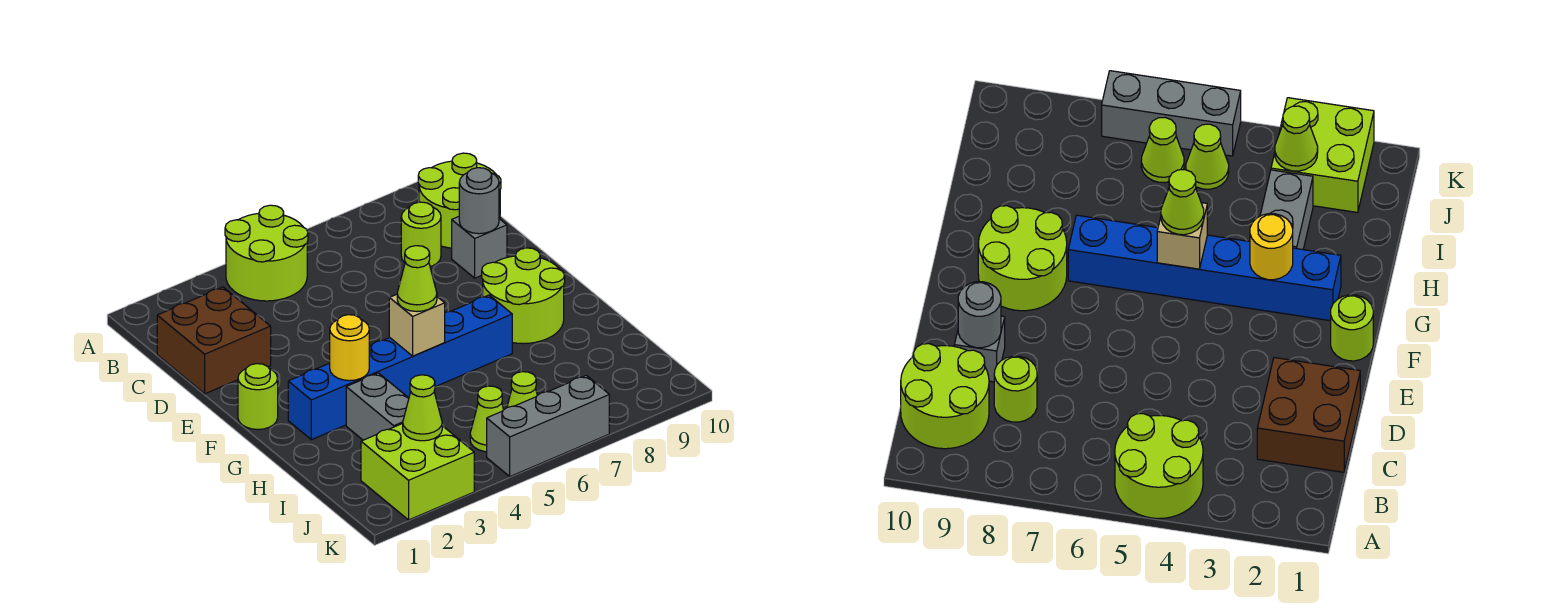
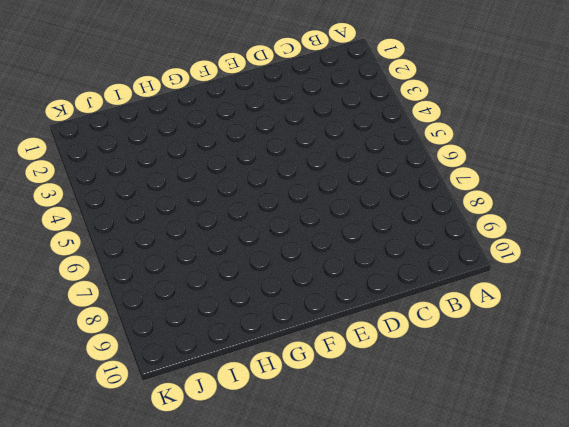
none -> lime 2x2 round brick [225,205,308,301]
none -> lime 2x2 round brick [418,153,501,248]
none -> brown 2x2 brick [157,287,271,394]

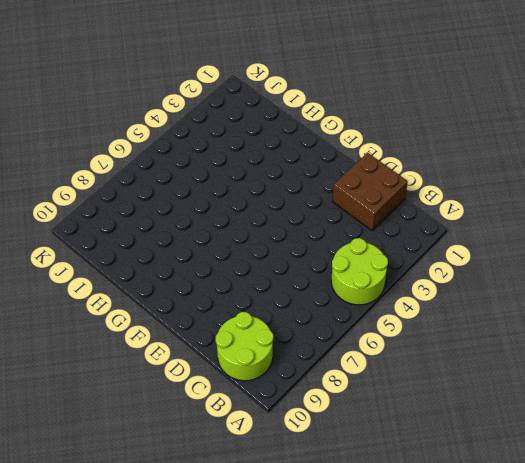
none -> lime 1x1 round brick [401,202,441,267]
none -> grey 1x1 brick [452,217,507,278]
none -> lime 1x1 round brick [238,364,278,430]

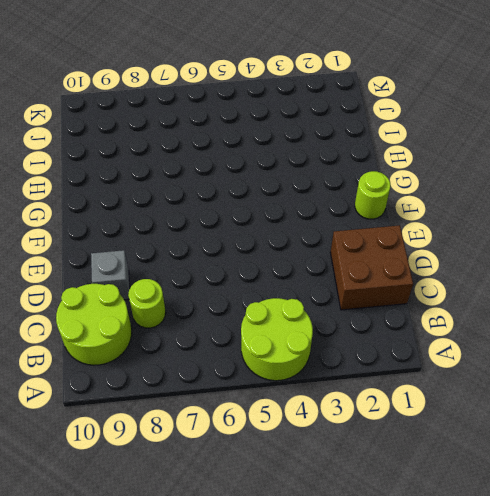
none -> lime 2x2 round brick [482,248,565,344]
none -> blue 1x6 brick [288,295,512,440]
none -> grey 1x2 brick [346,373,409,440]

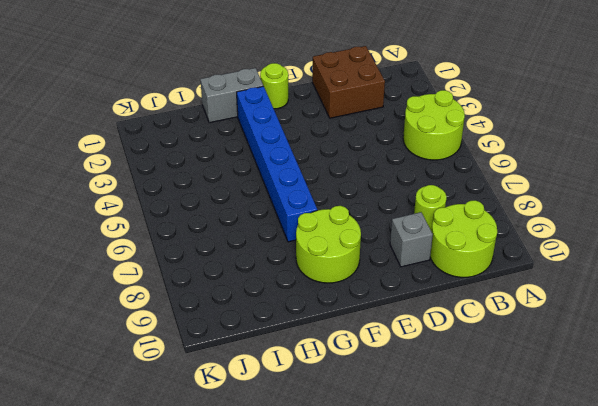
grey 1x2 brick [200,68,263,123] -> grey 1x2 brick moved to [346,373,409,440]
none -> lime 2x2 brick [361,423,474,520]
none -> lime 1x1 cone [470,386,504,452]
none -> lime 1x1 cone [507,372,537,407]

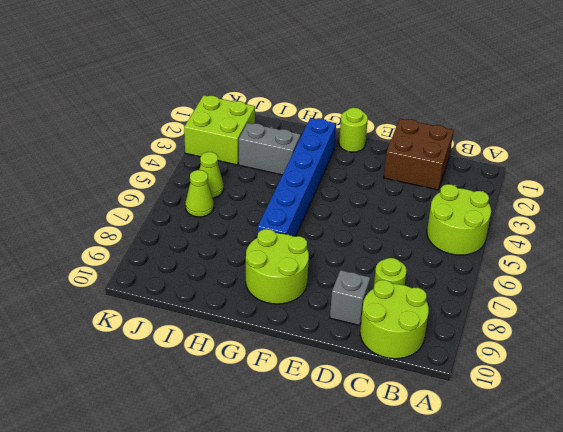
none -> grey 1x3 brick [487,375,609,476]
none -> grey 1x1 round brick [459,168,499,234]
none -> yellow 1x1 round brick [330,315,369,381]

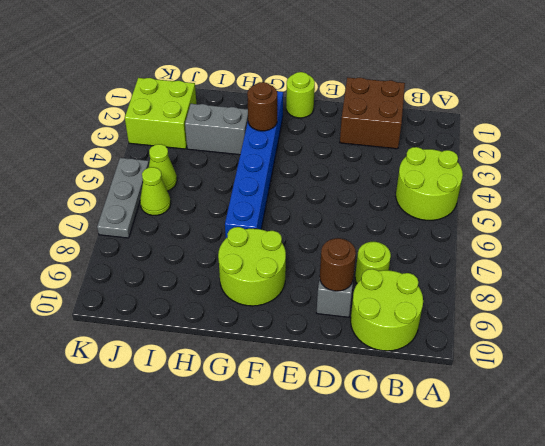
brown 1x1 round brick [320,238,356,291] -> grey 1x1 round brick [459,168,499,234]
brown 1x1 round brick [247,82,277,131] -> yellow 1x1 round brick [330,315,369,381]
grey 1x3 plate [97,158,149,238] -> grey 1x3 brick [487,375,609,476]
none -> tan 1x1 brick [389,294,445,356]
none -> lime 1x1 cone [403,375,442,441]
none -> lime 1x1 cone [397,246,437,311]

